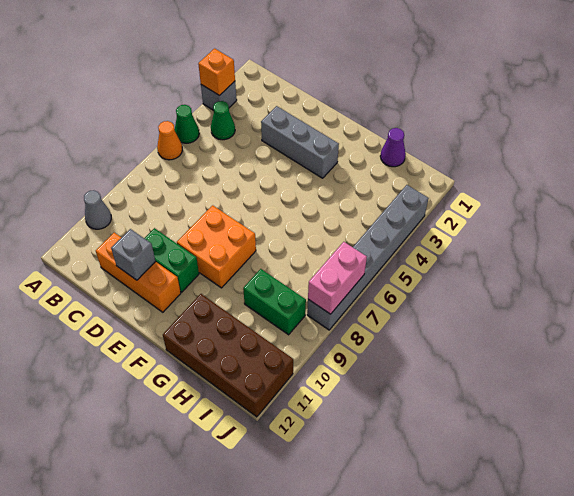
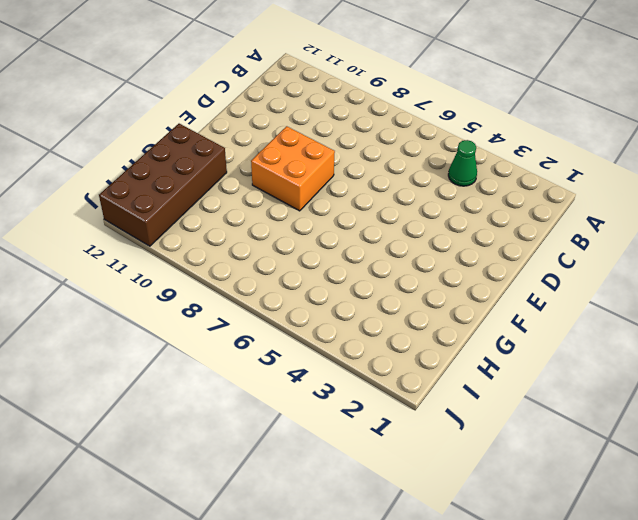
none -> grey 1x1 brick [201,81,237,111]
none -> green 1x1 cone [175,105,199,143]
none -> orange 1x1 cone [157,121,182,160]

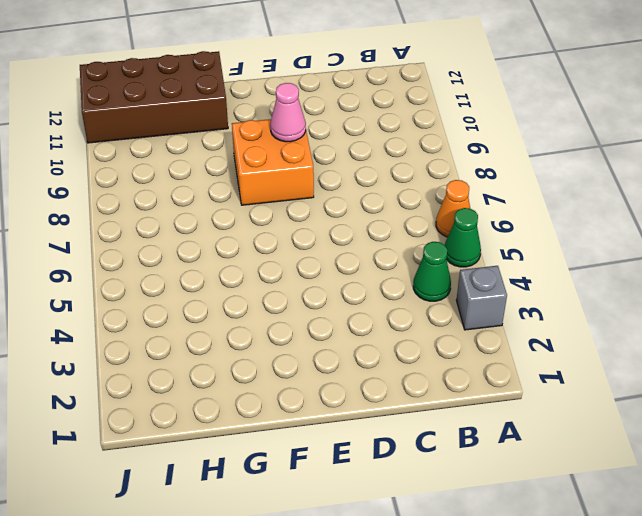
pink 1x1 cone [270,83,306,142] -> none
none -> grey 1x1 cone [84,190,111,229]
none -> orange 1x3 brick [96,233,181,312]
none -> grey 1x3 brick [261,106,339,178]

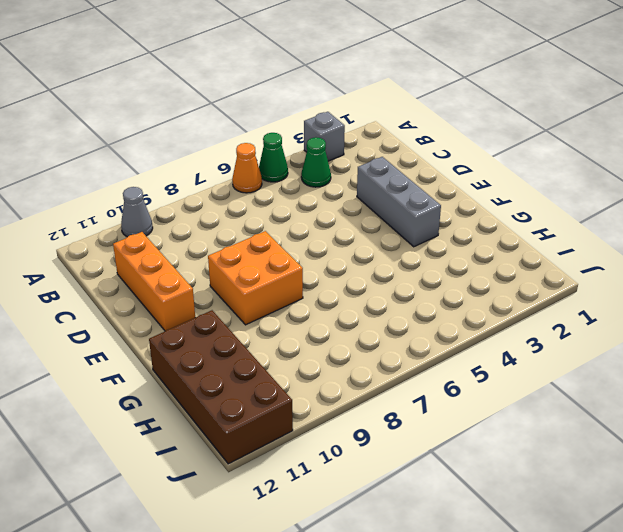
none -> green 1x2 brick [144,228,199,292]
none -> purple 1x1 cone [380,128,406,167]
none -> green 1x2 brick [243,269,306,335]

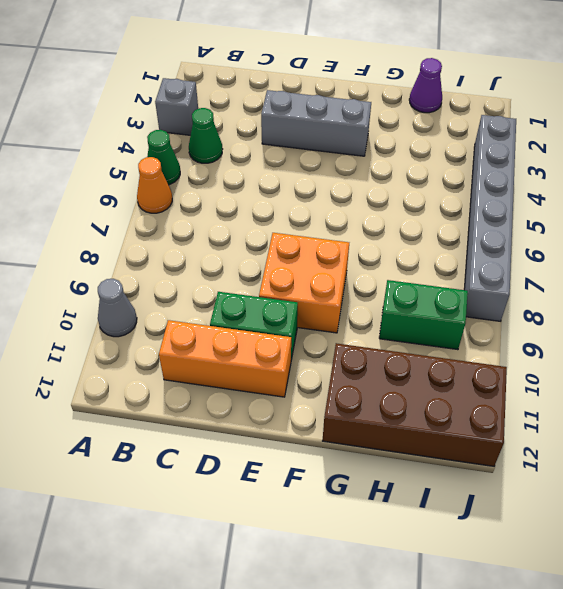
none -> orange 1x1 brick [198,48,235,96]
none -> grey 1x1 brick [111,229,156,280]
none -> pink 1x2 brick [308,242,367,314]

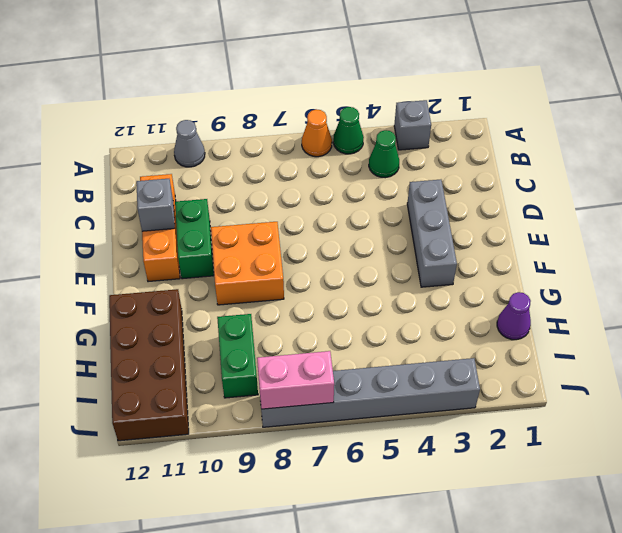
none -> orange 1x1 brick [198,48,235,96]

